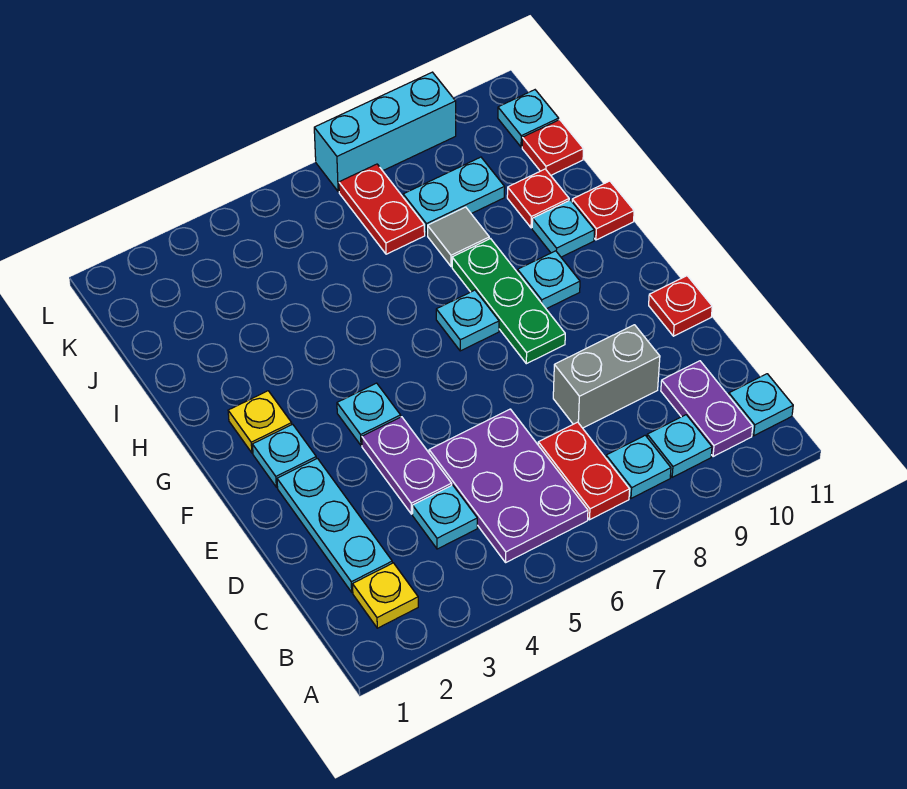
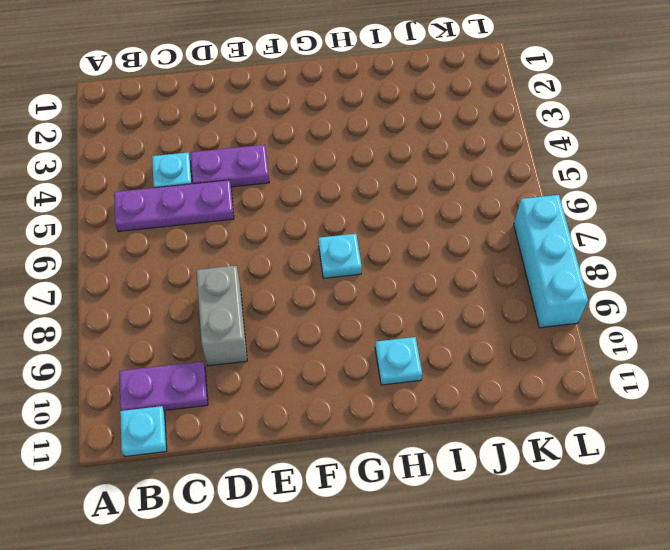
purple 1x3 plate [114,180,234,232] -> purple 2x3 plate [429,409,588,562]
none -> yellow 1x1 plate [353,563,418,628]
none -> red 1x2 plate [538,422,630,520]
none -> cyan 1x1 plate [606,435,671,498]

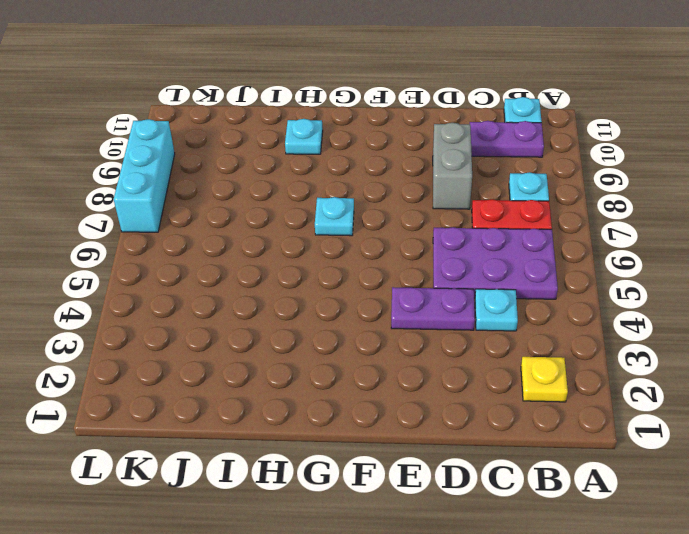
none -> cyan 1x1 plate [647,415,712,477]
none -> cyan 1x3 plate [277,458,392,592]
none -> red 1x1 plate [649,276,712,336]

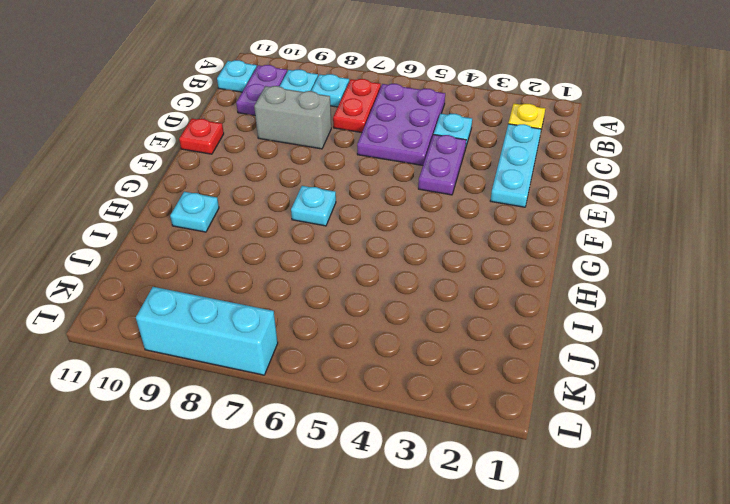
none -> cyan 1x1 plate [252,424,316,487]
none -> cyan 1x1 plate [337,383,401,445]
none -> green 1x3 plate [452,239,565,364]

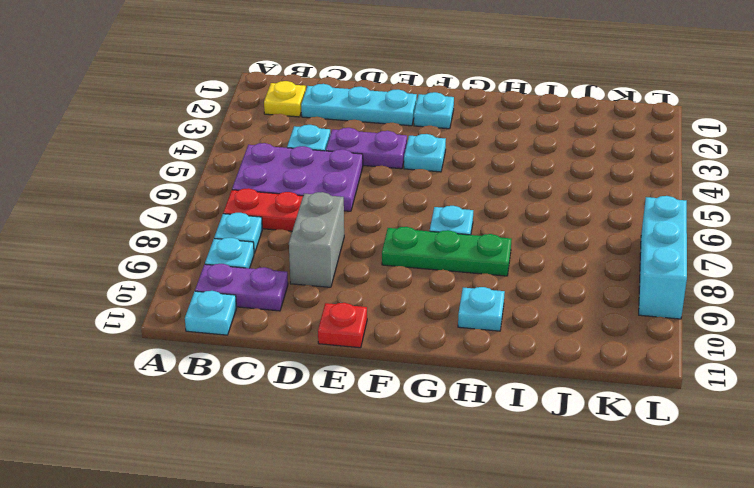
none -> yellow 1x1 plate [228,391,292,453]
none -> cyan 1x1 plate [518,251,580,309]
none -> red 1x1 plate [572,181,634,240]

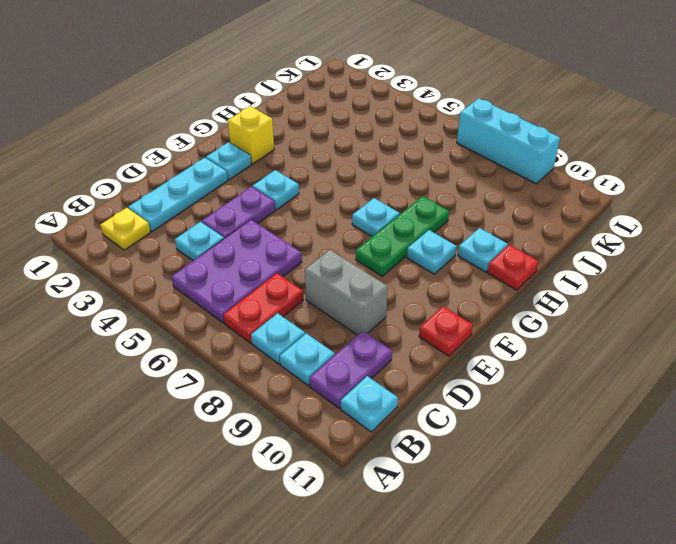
yellow 1x1 brick [228,106,274,164] -> yellow 1x1 plate [228,391,292,453]
none -> grey 1x1 tile [428,207,489,267]
none -> red 1x1 plate [507,169,569,228]
none -> red 1x2 plate [339,164,425,254]

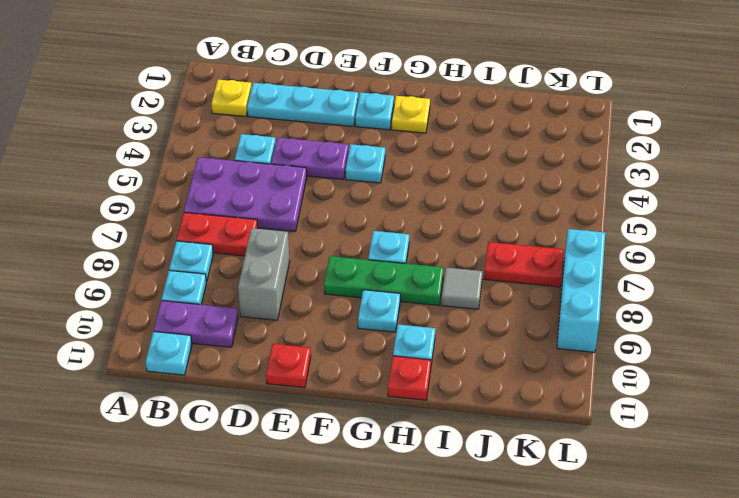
none -> red 1x1 plate [507,169,569,228]
none -> cyan 1x2 plate [403,157,505,235]
none -> red 1x1 plate [522,120,583,175]

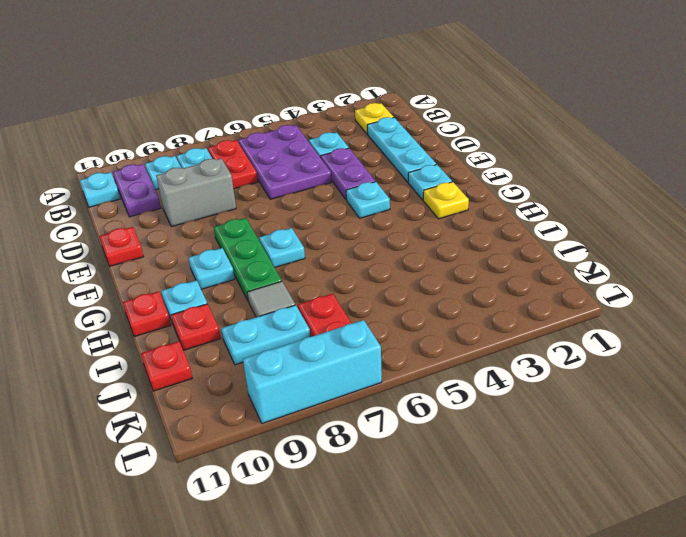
none -> cyan 1x1 plate [498,90,559,147]

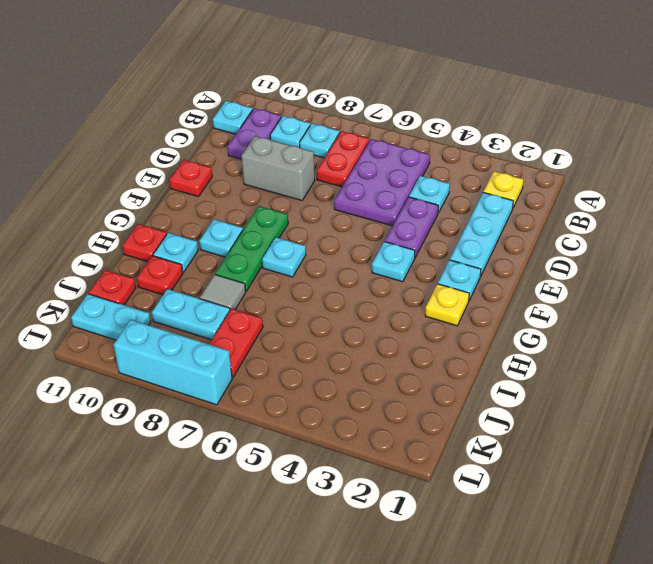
cyan 1x2 plate [71,294,151,340] -> cyan 1x1 plate [498,90,559,147]

